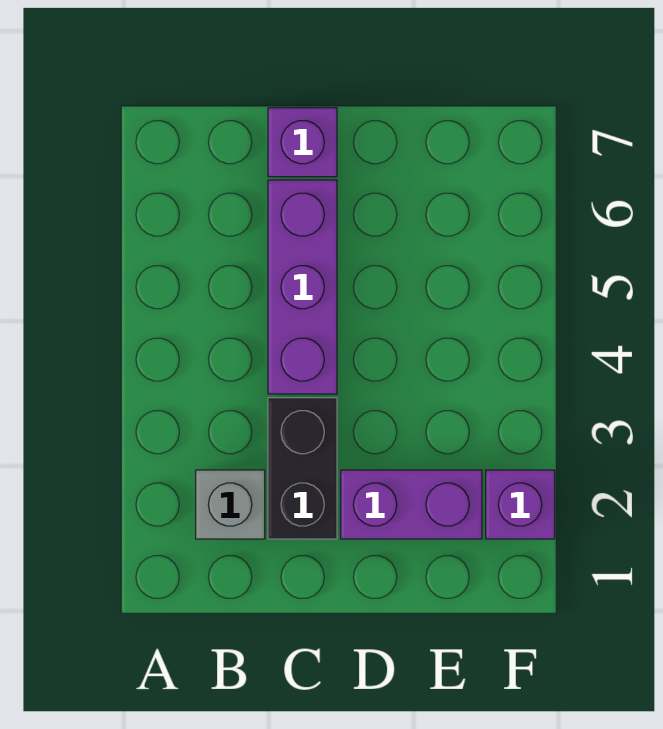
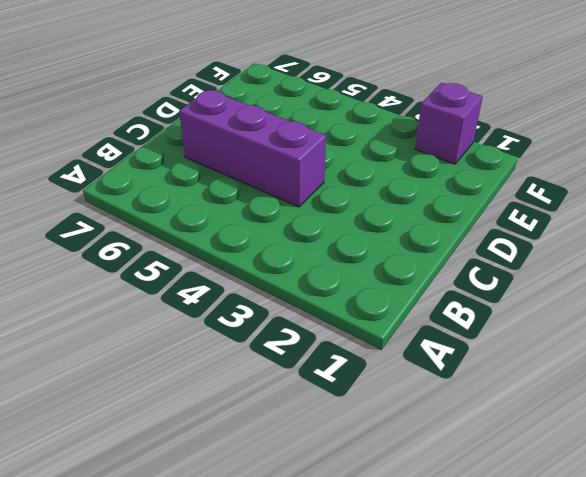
none -> grey 1x1 brick [196,470,265,539]
none -> black 1x2 brick [268,398,337,539]

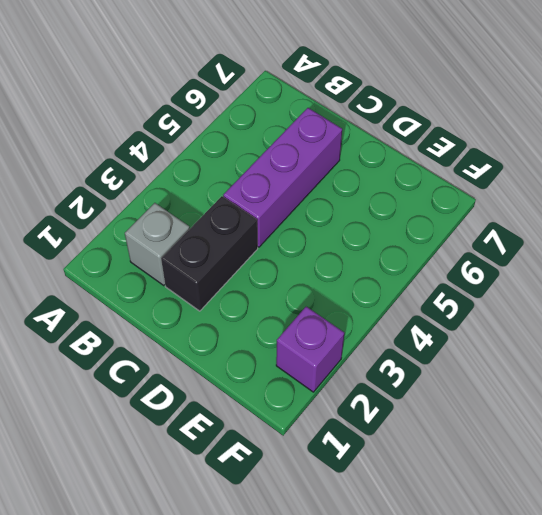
none -> purple 1x1 brick [268,108,337,177]
none -> purple 1x2 brick [341,470,482,539]

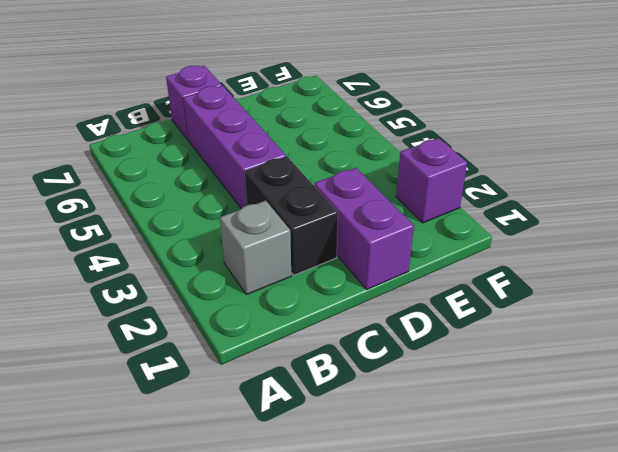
purple 1x2 brick [314,168,414,289] -> purple 1x2 brick turned to [341,470,482,539]

